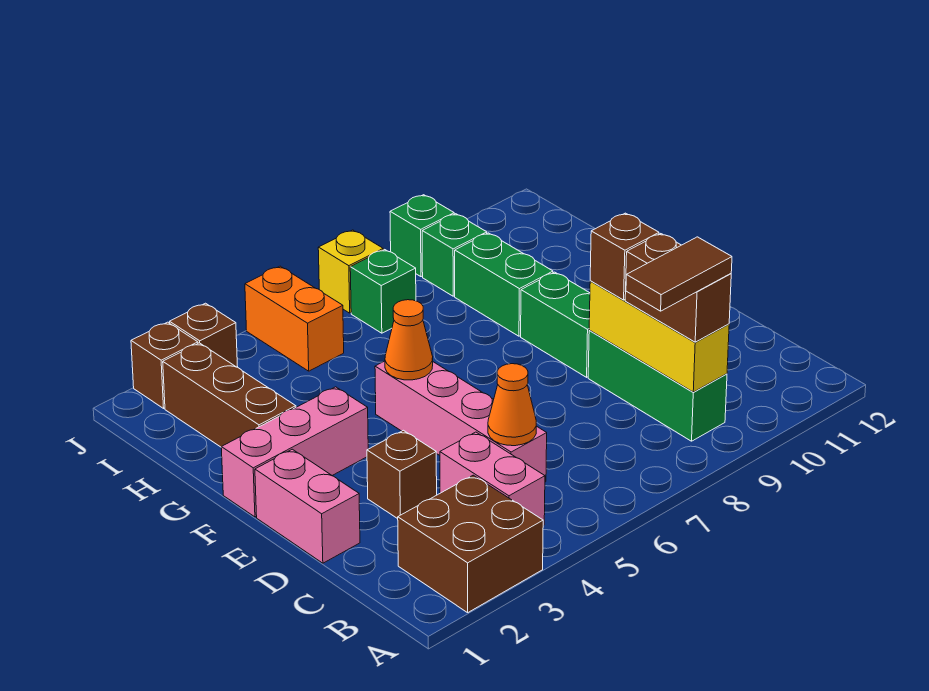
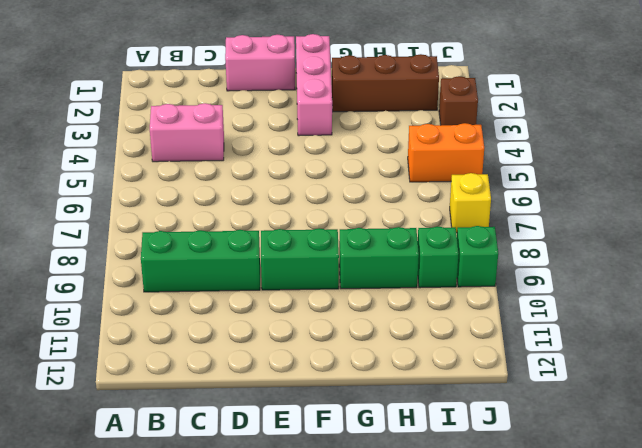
none -> brown 2x2 brick [398,475,543,613]
none -> pink 1x4 brick [375,361,547,482]
none -> brown 1x1 brick [367,430,437,519]

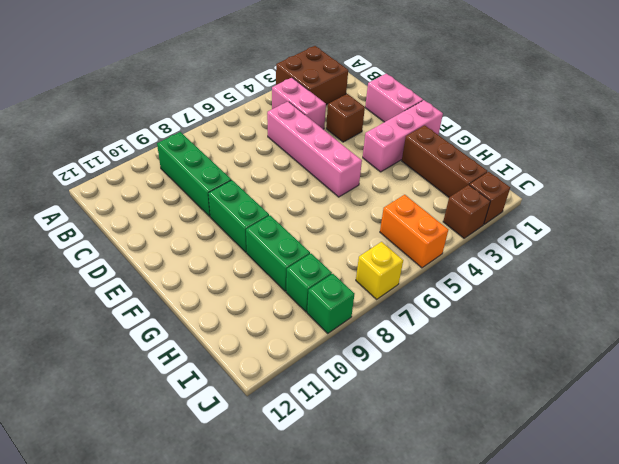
none -> green 1x1 brick [350,250,416,333]
none -> yellow 1x3 brick [589,281,729,392]
none -> orange 1x1 cone [488,364,536,446]

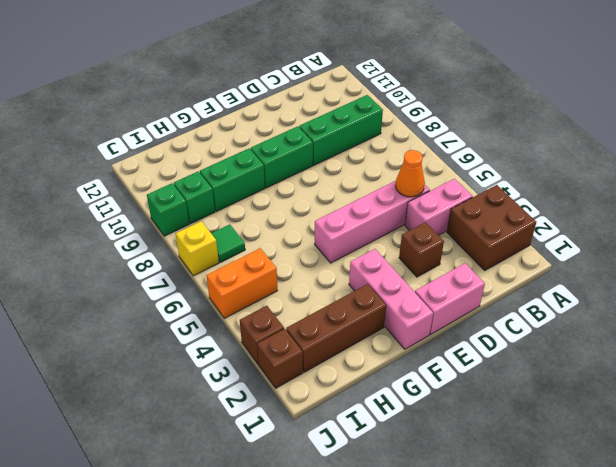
green 1x1 tile [211,225,245,263] -> green 1x1 brick [350,250,416,333]
none -> yellow 1x3 brick [589,281,729,392]
none -> orange 1x1 cone [385,300,433,380]
none -> brown 1x2 brick [625,234,731,342]

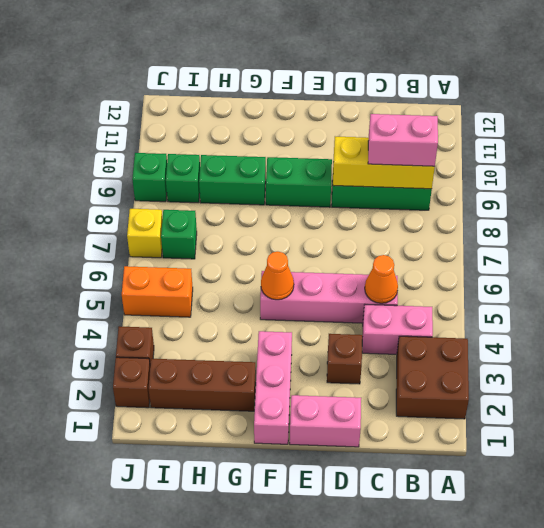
pink 1x2 brick [368,114,438,166] -> brown 1x2 brick [625,234,731,342]
none -> brown 1x1 brick [590,213,659,300]
none -> brown 1x2 tile [626,237,732,311]

